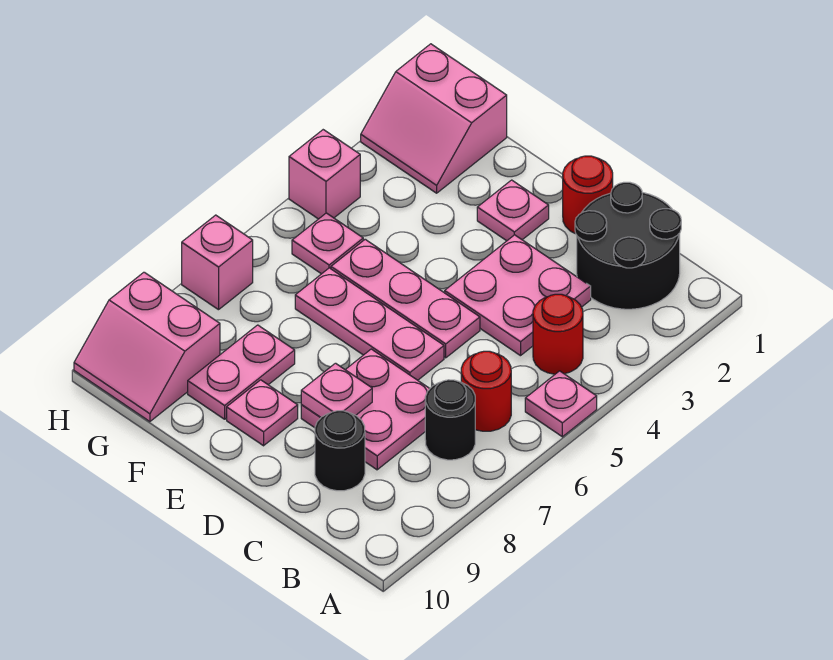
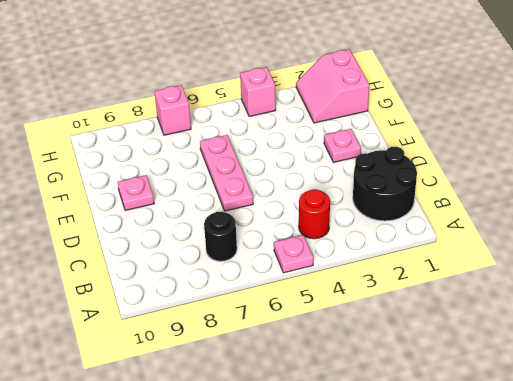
none -> red 1x1 round brick [461,351,511,431]
none -> pink 2x2 plate [445,235,591,356]
none -> pink 2x2 plate [301,349,430,470]

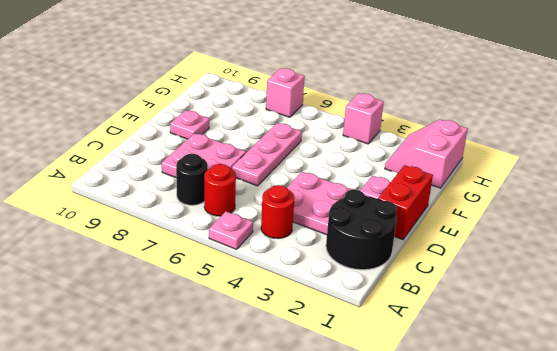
red 1x2 brick [378,165,433,240] -> red 1x1 round brick [563,156,613,234]
none -> black 1x1 round brick [315,411,365,491]
none -> pink 1x3 plate [331,239,480,358]
none -> pink 1x2 plate [188,325,295,419]

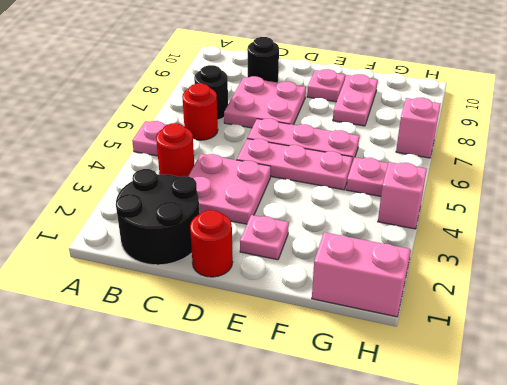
none -> pink 2x2 slope [74,272,220,422]
none -> pink 1x1 plate [301,363,372,417]

